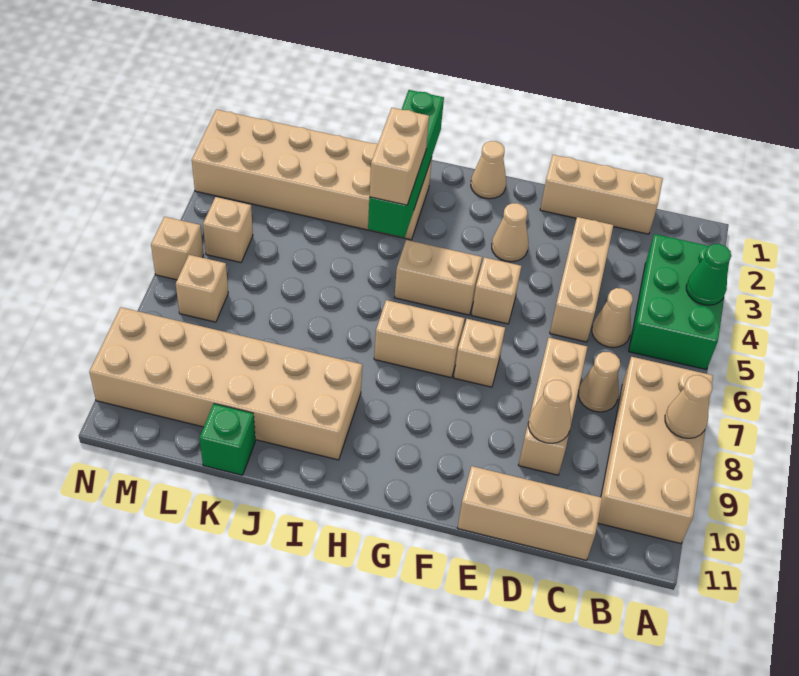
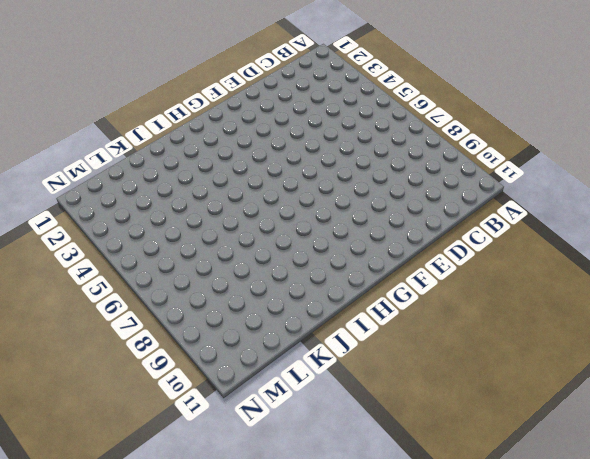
none -> green 2x3 brick [629,234,731,370]
none -> tan 2x4 brick [598,357,713,544]
none -> tan 1x3 brick [540,155,663,234]

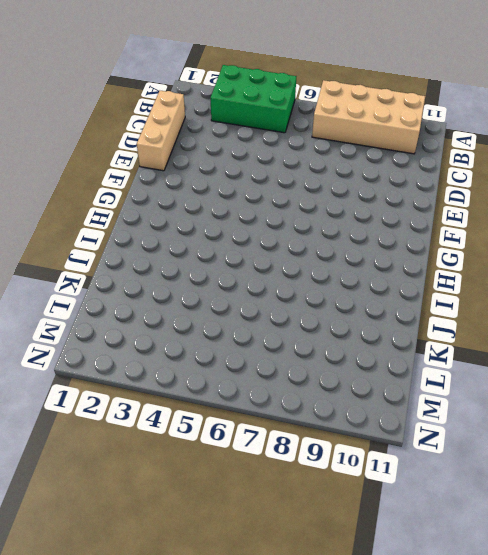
none -> tan 1x1 cone [592,288,633,348]
none -> tan 1x1 cone [578,352,620,412]
none -> tan 1x3 brick [458,466,602,560]

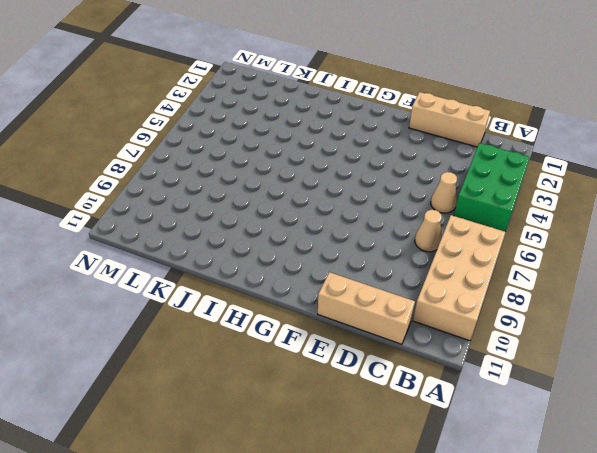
none -> tan 1x3 brick [550,217,613,342]
none -> tan 1x3 brick [519,338,587,475]
none -> tan 1x1 cone [492,203,529,262]

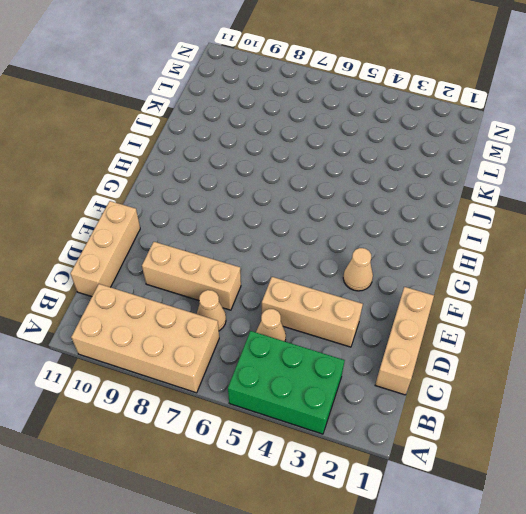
none -> tan 1x1 brick [472,257,521,324]
none -> tan 1x1 brick [454,319,505,387]
none -> tan 1x1 cone [471,141,506,199]

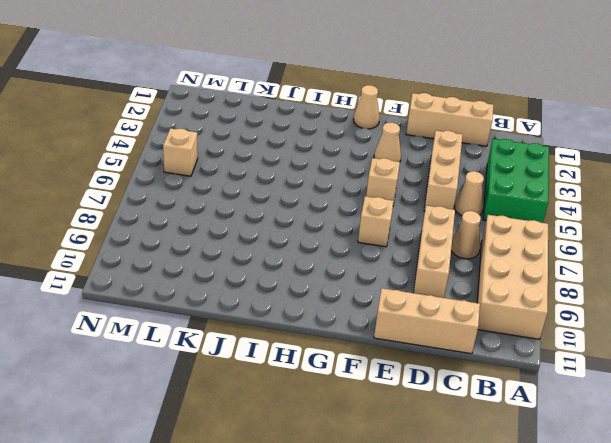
none -> tan 1x2 brick [394,240,482,315]
none -> tan 1x2 brick [374,300,465,378]
none -> tan 2x6 brick [192,109,432,240]

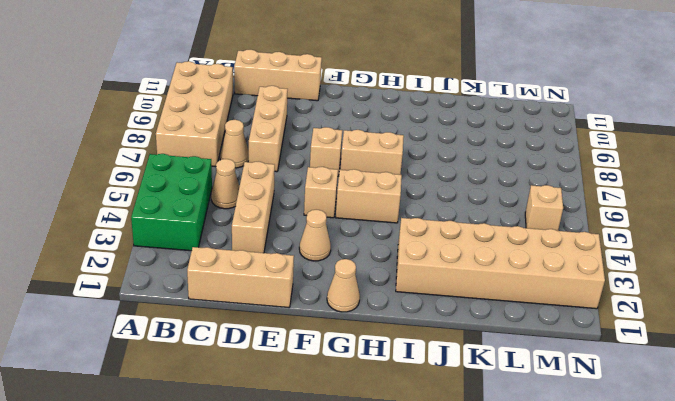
none -> tan 2x6 brick [89,307,362,460]
none -> green 1x1 brick [200,404,255,475]
none -> tan 1x1 brick [176,255,228,322]

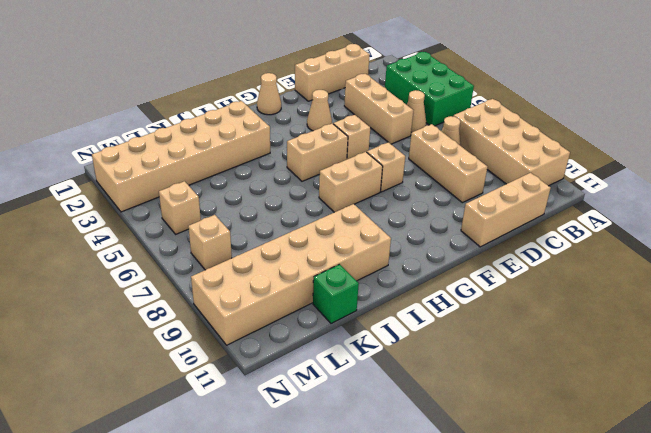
none -> tan 1x1 brick [151,217,204,280]
none -> green 1x1 cone [686,244,731,305]
none -> tan 1x1 cone [665,375,712,438]

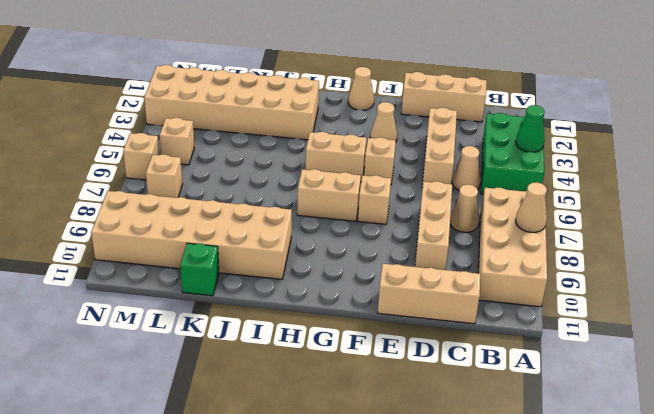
none -> tan 1x1 cone [528,380,571,443]
none -> green 1x4 brick [368,90,444,237]
none -> tan 1x2 brick [369,108,429,205]

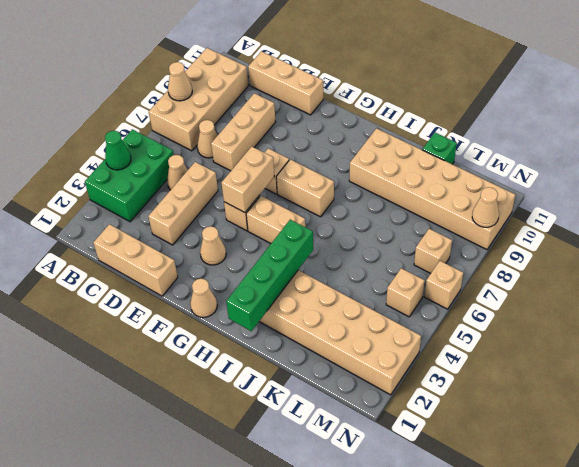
tan 1x2 brick [221,147,274,213] -> tan 1x2 brick moved to [369,108,429,205]
tan 1x1 cone [472,187,499,227] -> tan 1x1 cone moved to [528,380,571,443]

